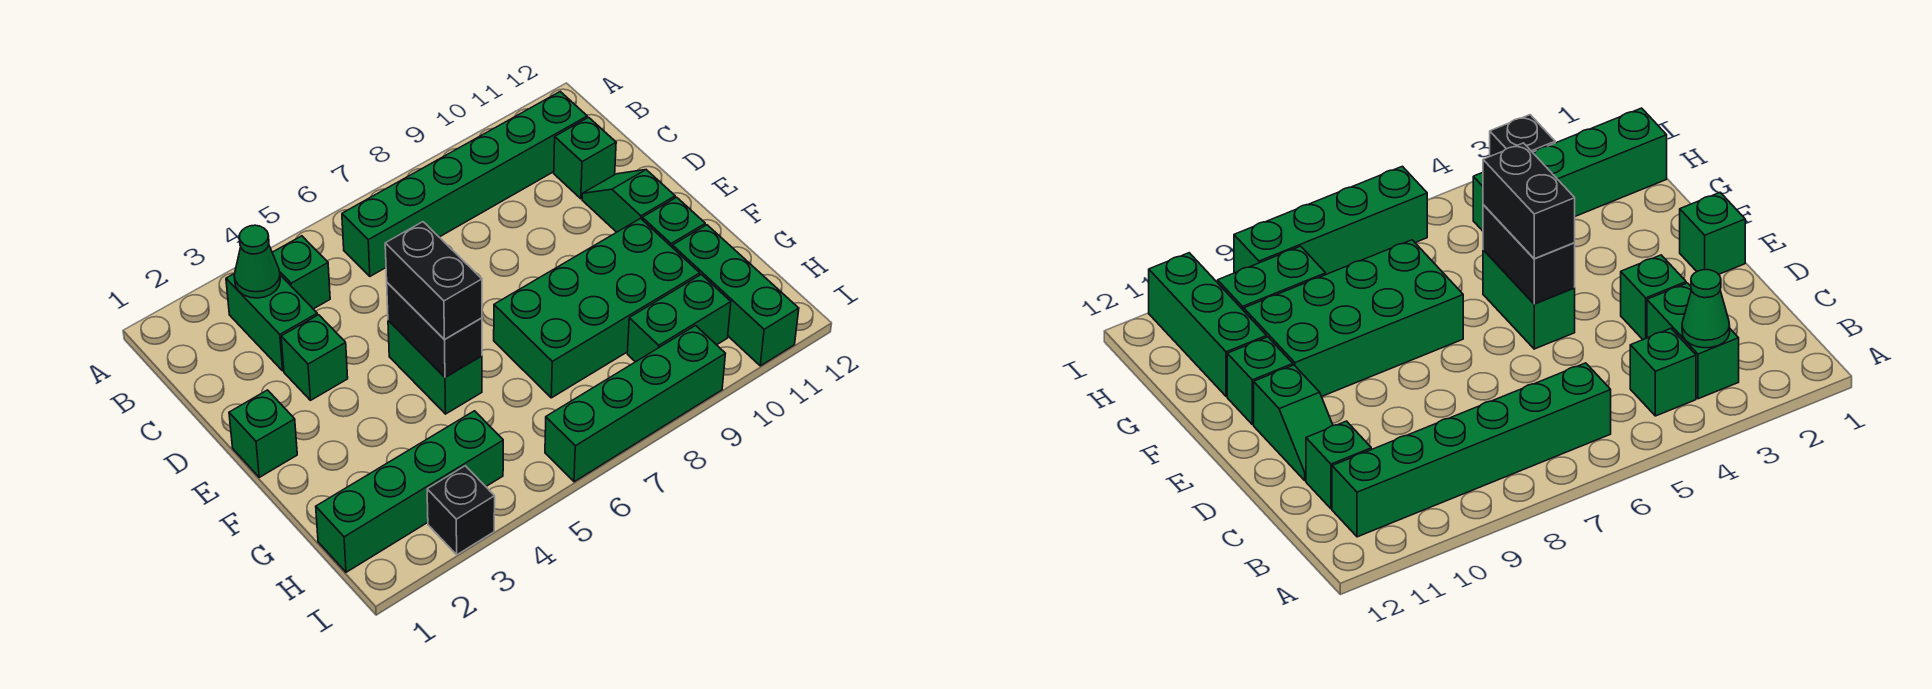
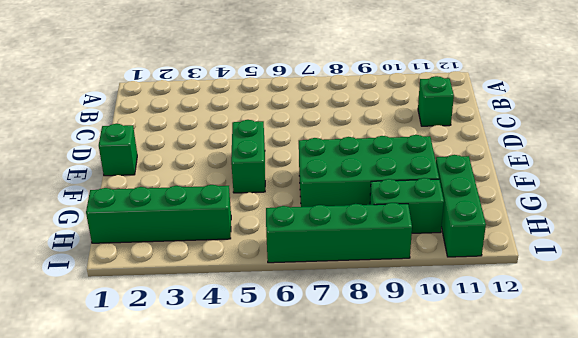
none -> green 1x2 brick [226,273,317,371]
none -> green 1x1 brick [272,236,330,309]
none -> green 1x6 brick [342,92,587,276]

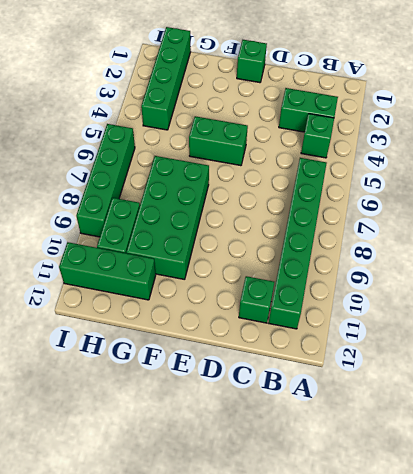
none -> green 1x1 brick [281,315,348,400]
none -> green 1x2 slope [582,170,675,232]
none -> green 1x1 brick [642,197,705,247]

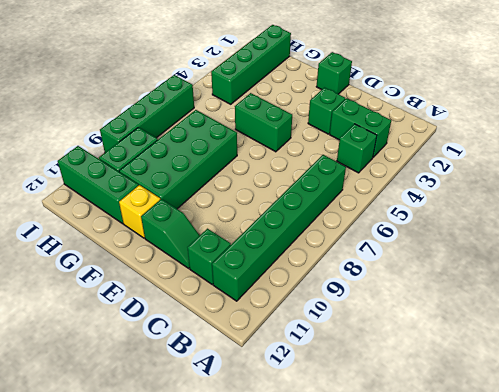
yellow 1x1 brick [119,185,160,238] -> green 1x1 brick [642,197,705,247]
none -> black 1x1 brick [427,466,495,555]
none -> green 1x1 cone [234,225,280,298]
none -> black 1x2 brick [387,283,482,377]

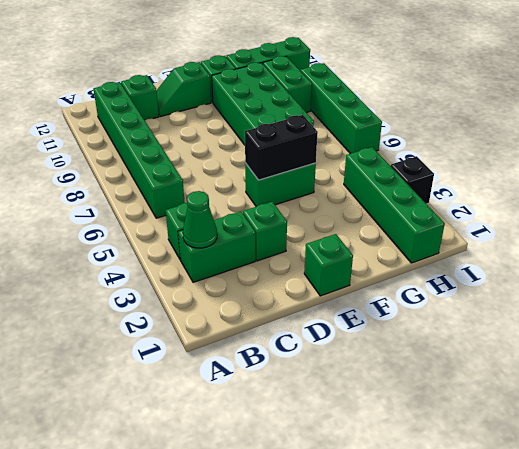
none -> black 1x2 brick [385,222,482,340]

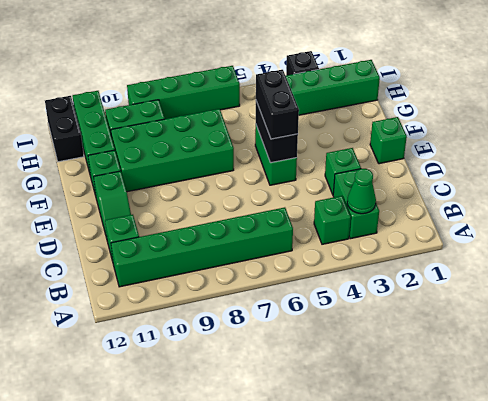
black 1x2 brick [45,96,84,162] -> none

